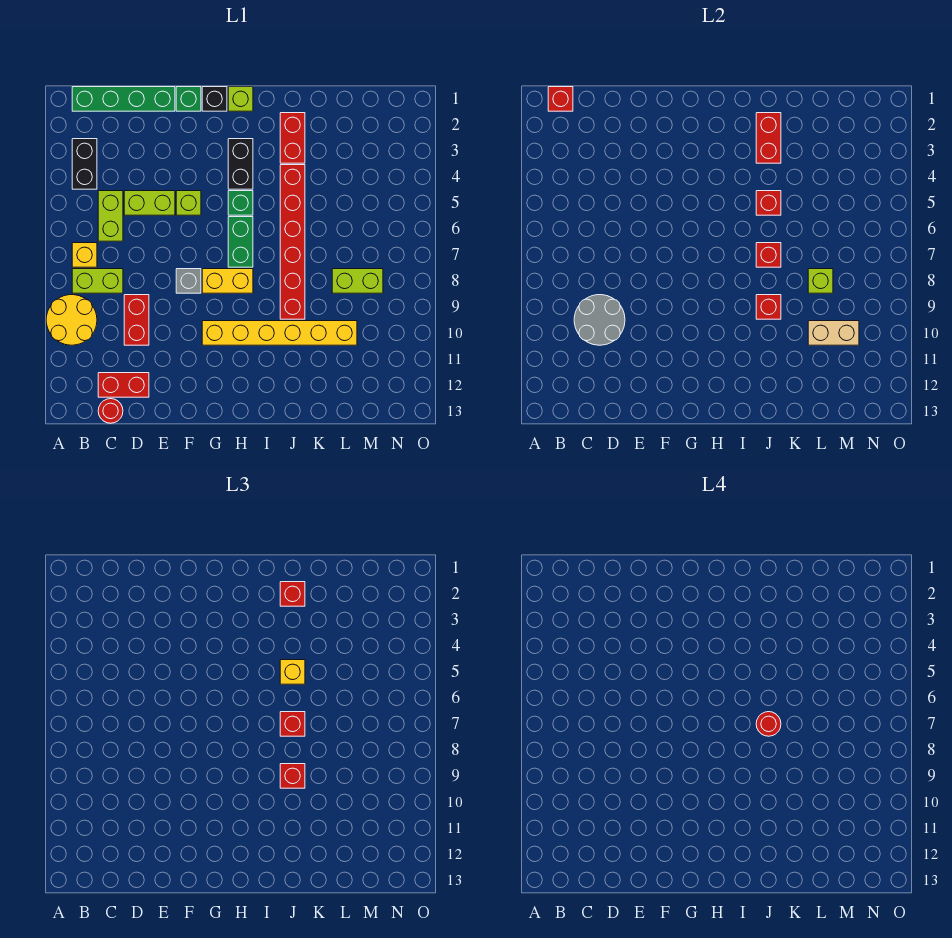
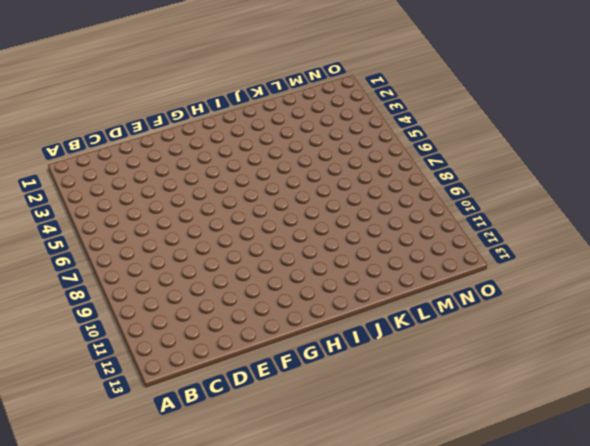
none -> yellow 2x2 round brick [46,295,97,345]
none -> green 1x4 brick [72,87,175,111]
none -> black 1x2 brick [72,139,97,189]
none -> yellow 1x1 brick [72,243,97,267]

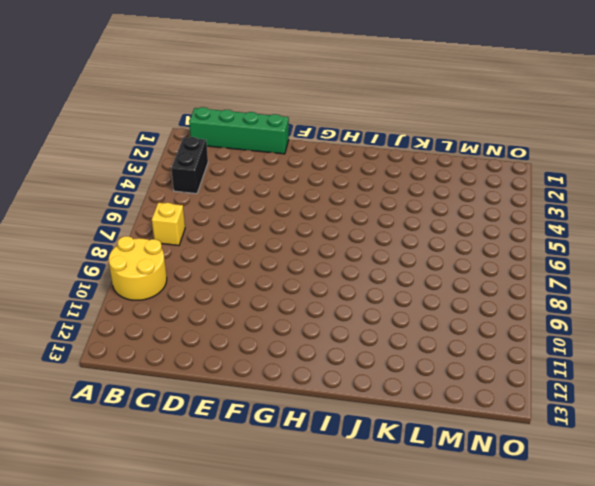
none -> lime 1x2 brick [72,269,123,293]
none -> lime 1x2 brick [98,191,123,241]
none -> red 1x2 brick [98,373,149,397]
none -> red 1x1 round brick [98,399,123,423]

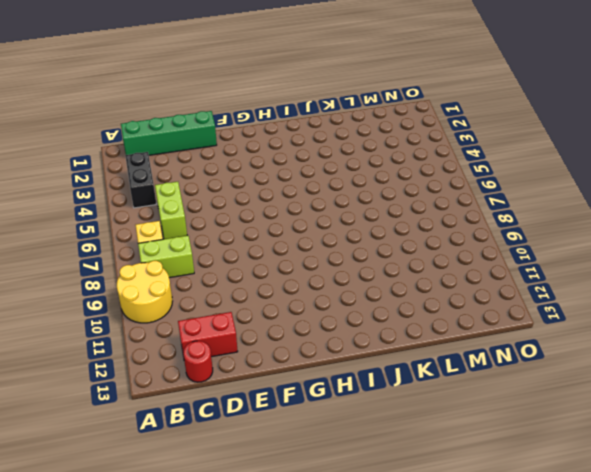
none -> lime 1x2 brick [124,191,175,215]
none -> red 1x2 brick [124,295,149,345]
none -> green 1x1 brick [176,87,201,111]
none -> lime 1x1 brick [176,191,201,215]

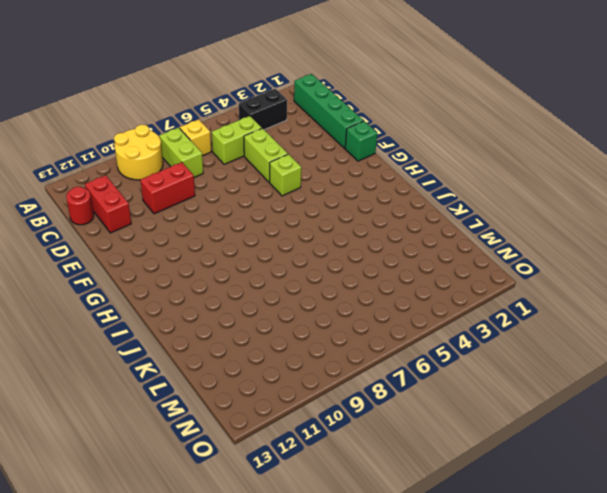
none -> grey 1x1 brick [176,269,201,293]
none -> black 1x1 brick [202,87,227,111]
none -> yellow 1x2 brick [202,269,253,293]
none -> yellow 1x6 brick [202,321,357,345]

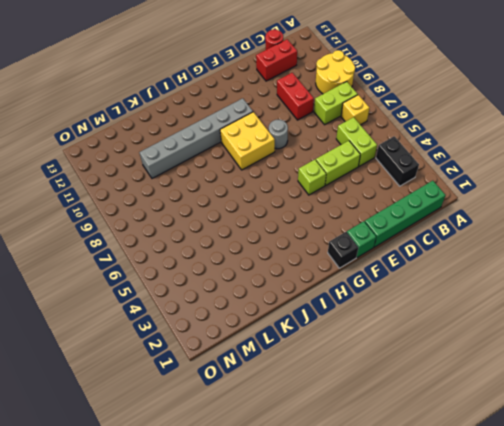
grey 1x1 round brick [269,120,288,149] -> grey 1x1 brick [176,269,201,293]
yellow 2x2 brick [220,112,275,170] -> yellow 1x2 brick [202,269,253,293]
grey 1x6 brick [139,98,253,178] -> yellow 1x6 brick [202,321,357,345]
none -> lime 1x1 brick [228,87,253,111]
none -> black 1x2 brick [228,139,253,189]
none -> green 1x1 brick [228,191,253,215]
none -> green 1x2 brick [228,217,253,267]

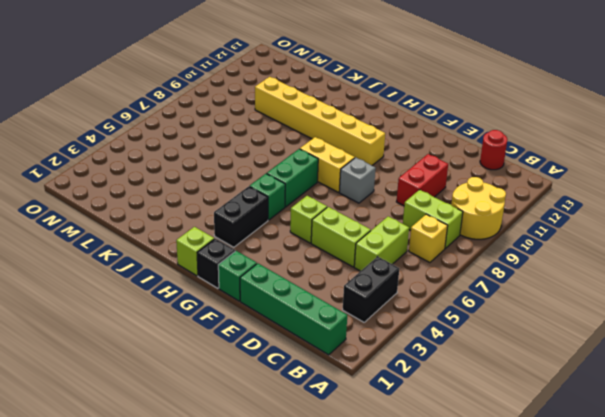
none -> red 1x2 brick [98,373,149,397]
none -> red 1x2 brick [280,113,305,163]
none -> red 1x6 brick [280,165,305,319]
none -> lime 1x2 brick [332,269,383,293]

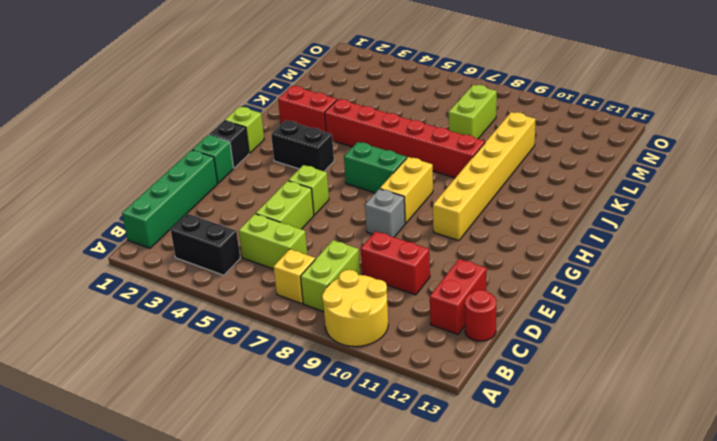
none -> green 1x1 brick [228,191,253,215]
none -> red 1x1 brick [548,87,573,111]
none -> grey 2x2 round brick [574,295,625,345]
none -> red 1x2 brick [756,113,781,163]

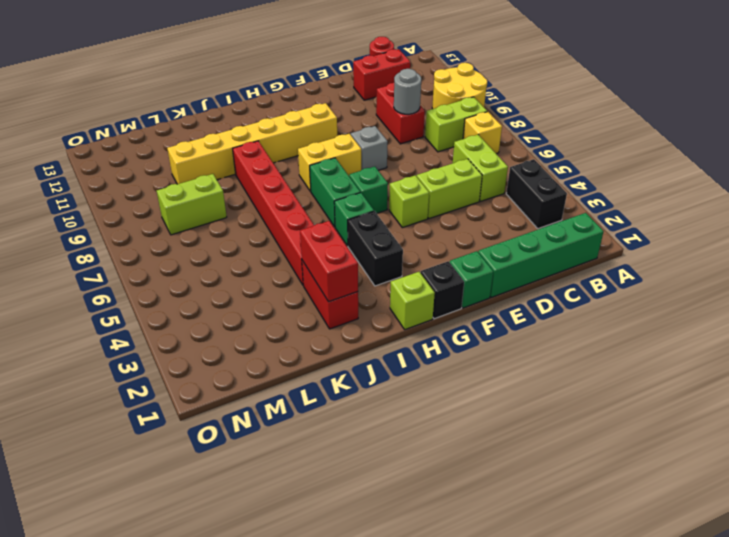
grey 1x1 round brick [394,69,421,114] -> grey 2x2 round brick [574,295,625,345]
green 1x1 brick [349,167,388,213] -> none
none -> red 1x1 brick [548,87,573,111]
none -> red 1x1 brick [756,191,781,215]
none -> red 1x1 brick [756,243,781,267]
none -> red 1x1 brick [756,295,781,319]

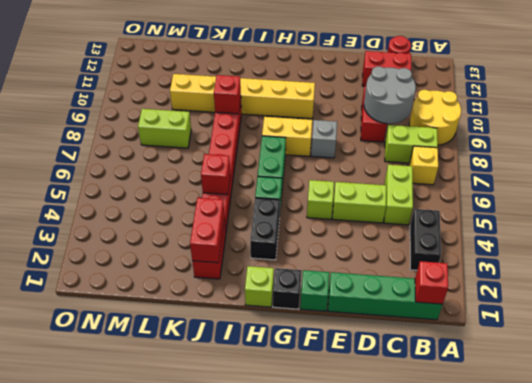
none -> red 1x1 brick [756,243,781,267]
none -> lime 1x1 brick [808,269,833,293]
none -> tan 1x2 brick [808,321,859,345]
none -> red 1x1 brick [280,582,305,606]

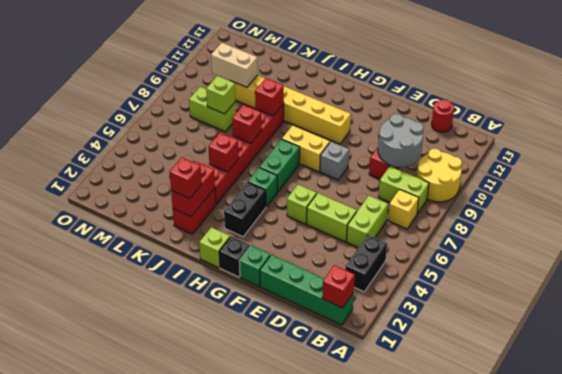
none -> red 1x2 brick [98,373,149,397]
none -> yellow 1x1 brick [280,660,305,684]
none -> red 1x1 brick [280,712,305,736]
none -> red 1x1 brick [280,764,305,788]

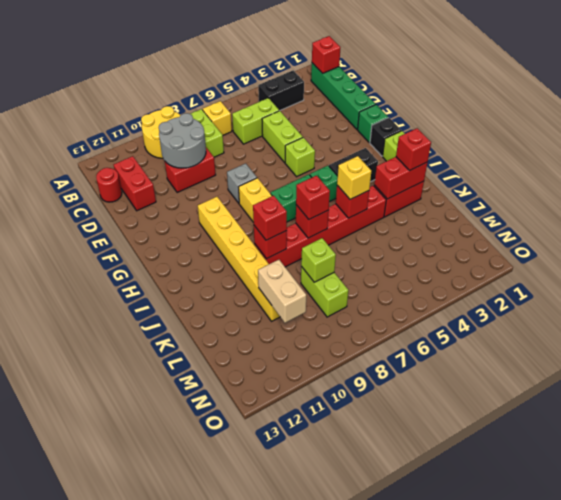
none -> red 1x1 round brick [756,712,781,736]

